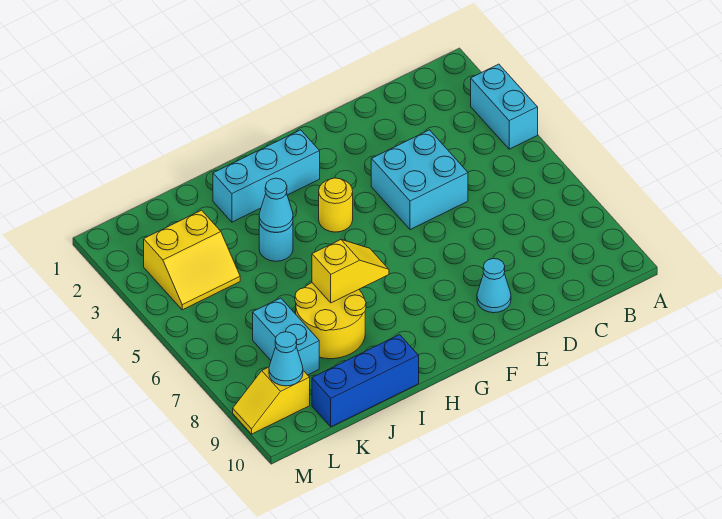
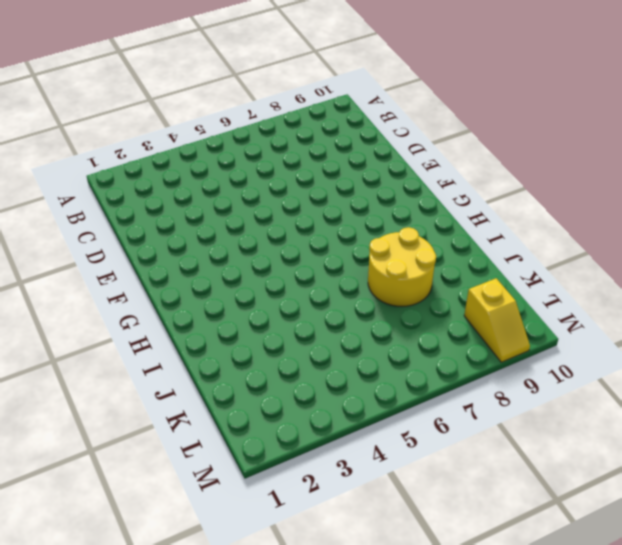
none -> cyan 1x2 brick [471,64,538,149]
none -> cyan 2x2 brick [371,130,468,230]
none -> cyan 1x1 cone [477,259,511,313]

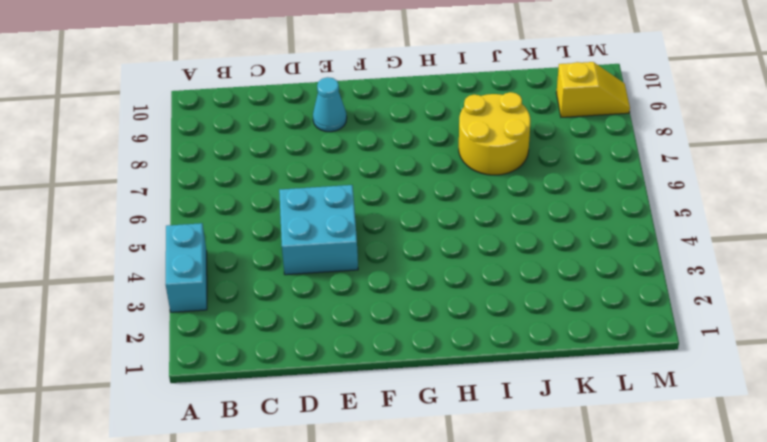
none -> cyan 1x3 brick [213,130,320,222]
none -> yellow 1x1 round brick [319,178,353,232]
none -> cyan 1x1 round brick [259,222,293,261]

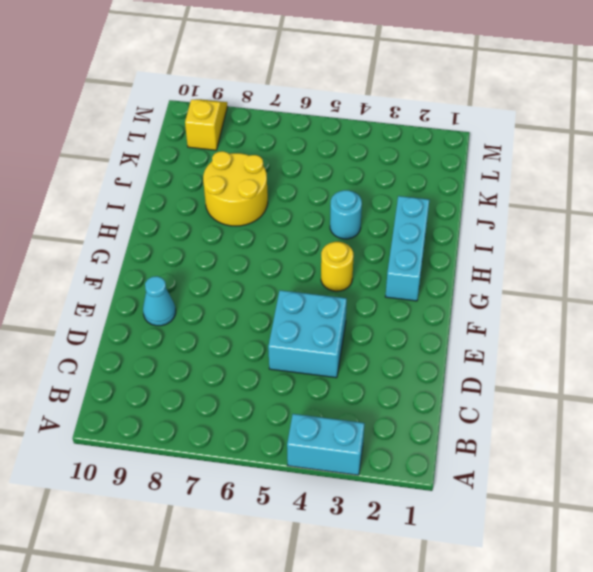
none -> blue 1x3 brick [312,335,419,427]
none -> yellow 2x2 slope [144,210,240,310]
none -> cyan 1x2 brick [253,298,319,375]

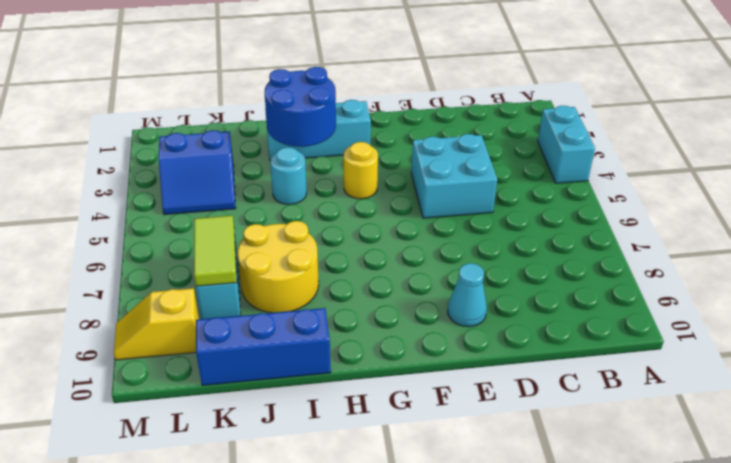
blue 2x2 round brick [265,67,336,147] -> none
blue 2x2 slope [159,130,236,215] -> yellow 2x2 slope [144,210,240,310]
lime 1x2 tile [194,216,237,286] -> none
none -> yellow 1x2 slope [312,240,389,303]
none -> cyan 1x1 cone [259,178,293,232]
none -> cyan 1x1 cone [269,332,303,386]

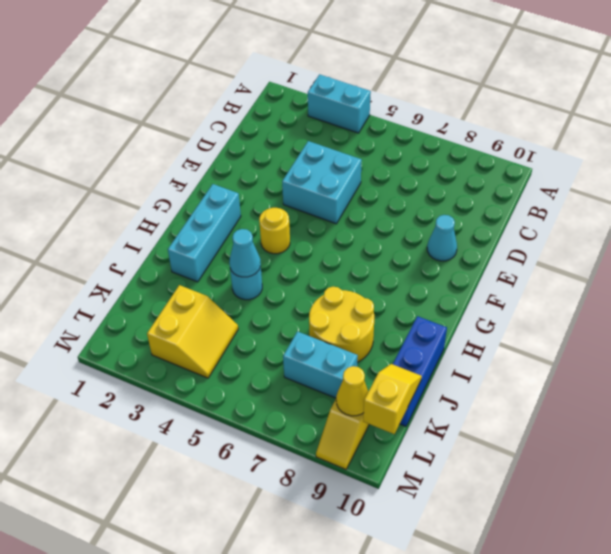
yellow 1x2 slope [363,364,422,434] -> yellow 1x2 slope moved to [312,240,389,303]
yellow 1x1 cone [336,366,368,416] -> cyan 1x1 cone [269,332,303,386]

